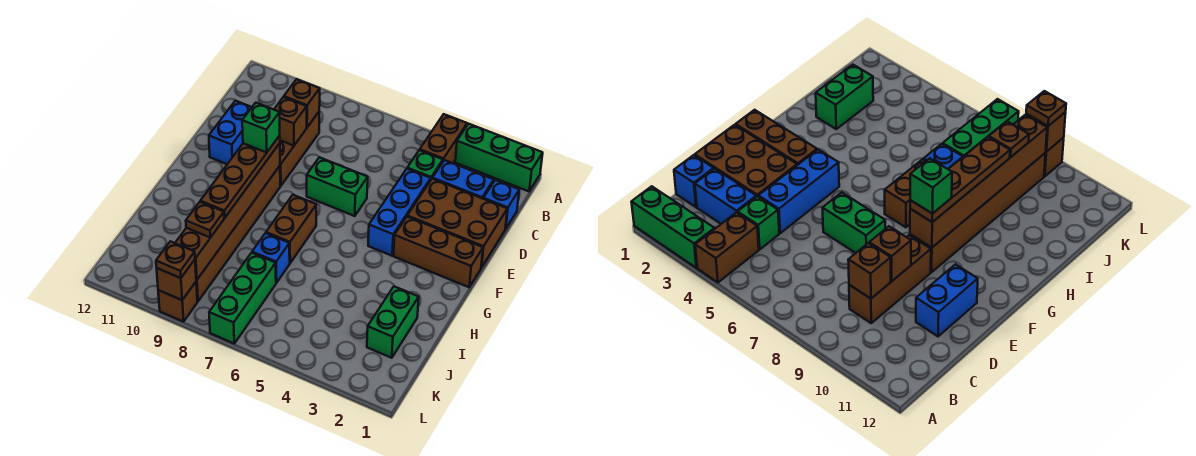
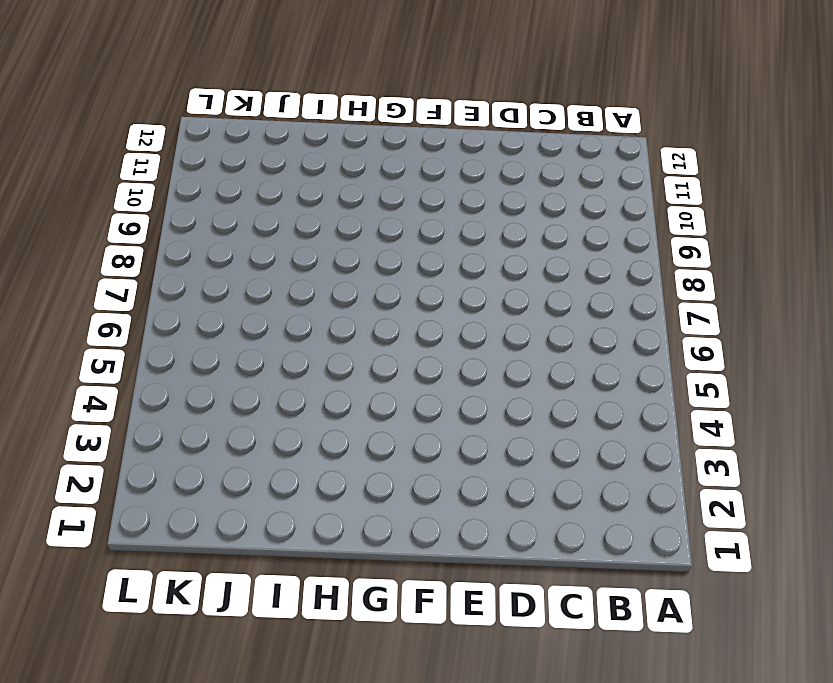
none -> green 1x3 brick [455,124,543,191]
none -> brown 1x2 brick [420,114,467,163]
none -> blue 1x1 brick [483,180,519,229]

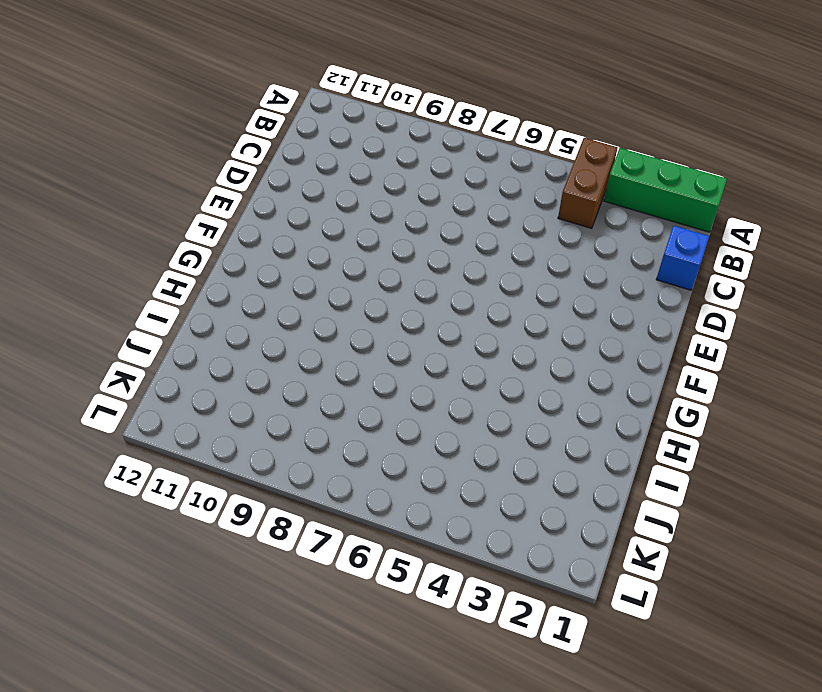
none -> blue 1x2 brick [432,160,494,199]
none -> green 1x1 brick [407,150,443,179]
none -> brown 1x3 brick [280,112,319,186]

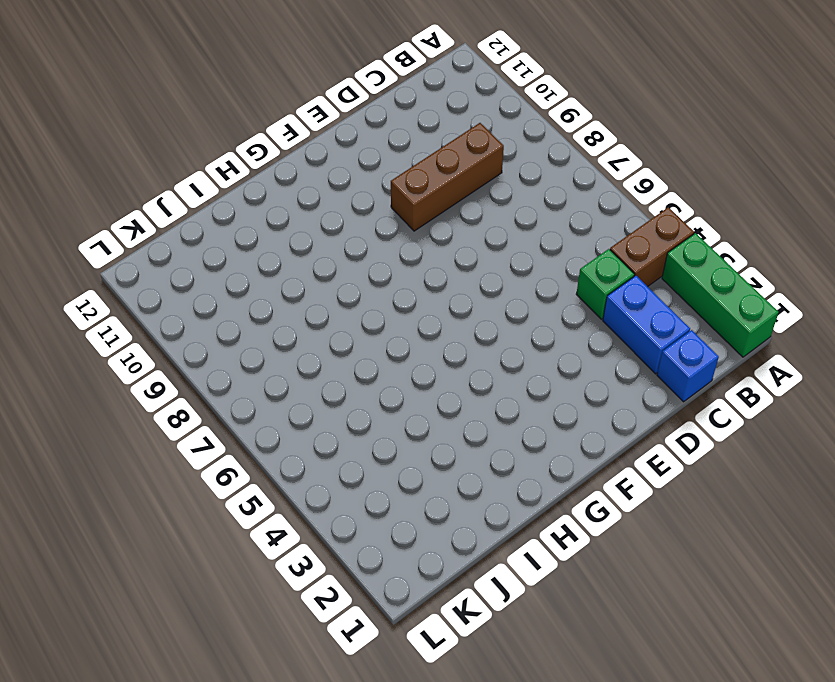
none -> brown 2x3 brick [407,179,507,268]
none -> blue 1x3 brick [368,169,431,256]
none -> blue 1x2 brick [209,101,252,164]

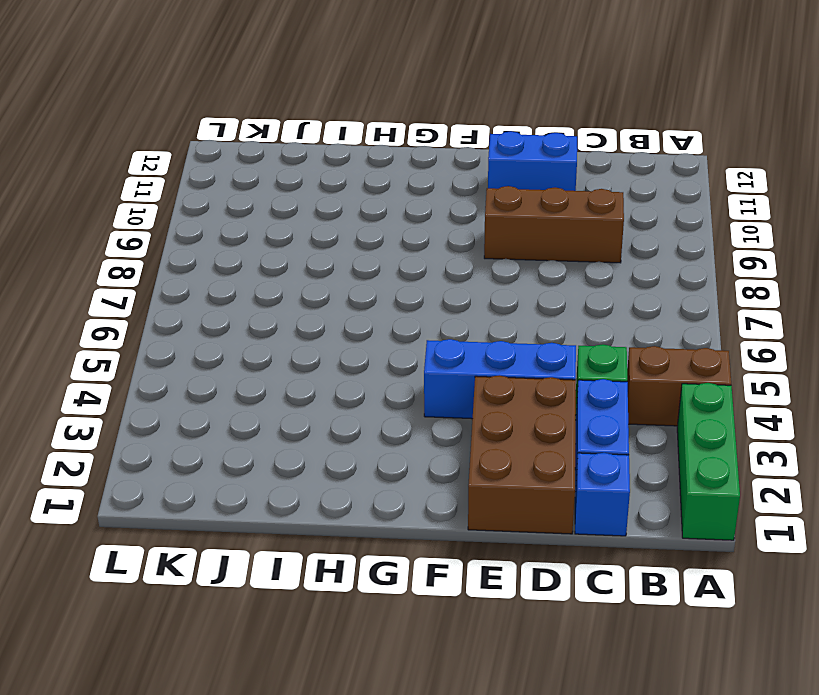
none -> green 1x2 brick [307,157,368,216]
none -> brown 1x3 brick [394,217,483,287]
none -> brown 1x6 brick [196,166,280,301]

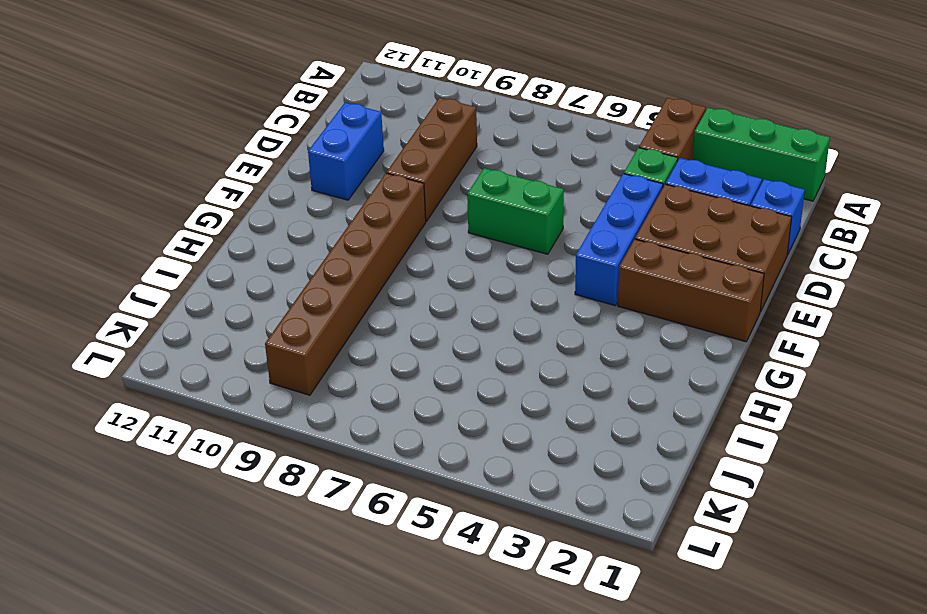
none -> brown 1x2 brick [266,195,316,263]
none -> green 1x2 brick [367,286,419,358]
none -> blue 1x1 brick [252,233,290,283]

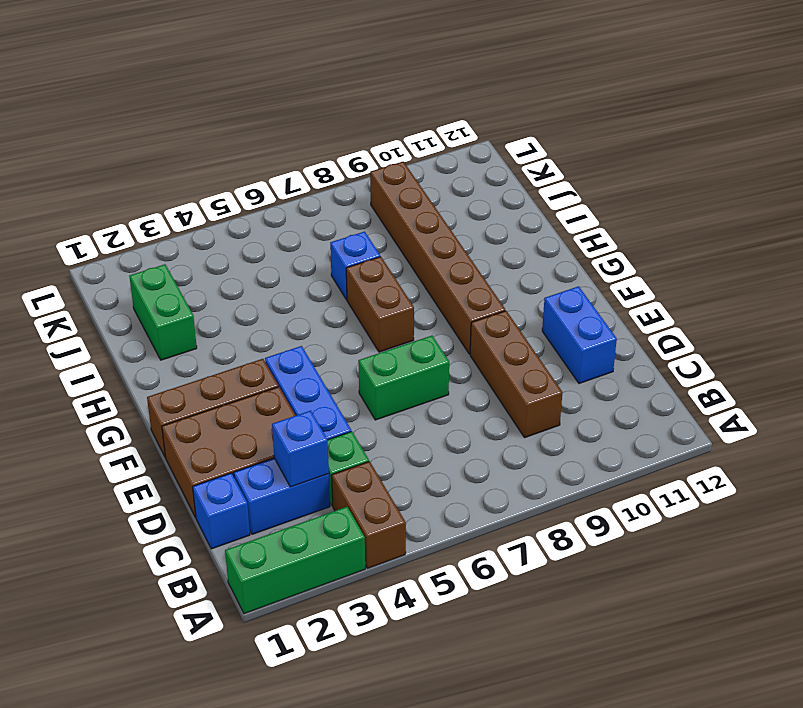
blue 1x1 brick [272,411,329,487] -> none
none -> green 1x3 brick [209,253,276,343]
none -> brown 1x1 brick [158,282,197,322]
none -> brown 1x1 brick [284,79,320,127]

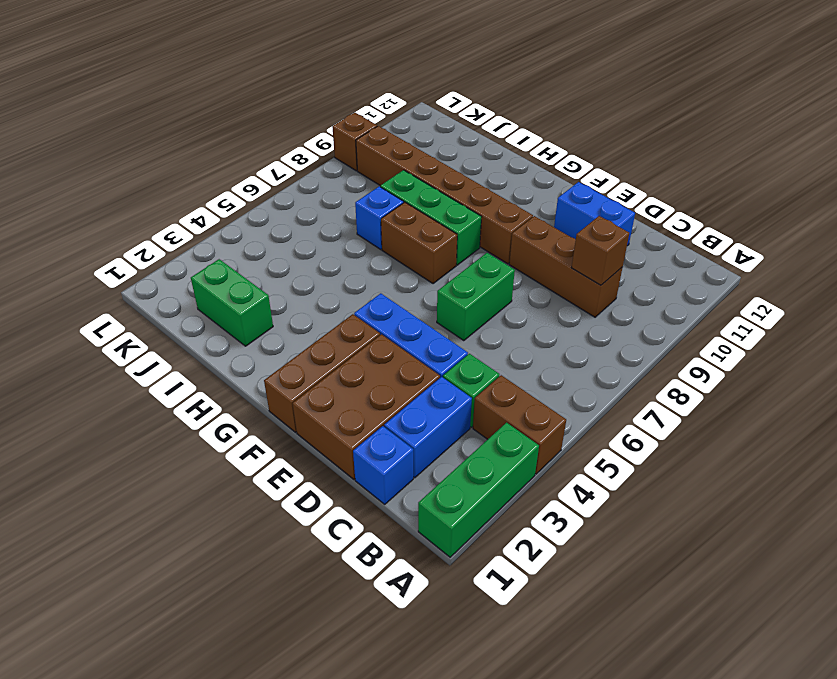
green 1x3 brick [380,170,481,265] -> green 1x3 brick moved to [209,253,276,343]
none -> brown 1x1 brick [274,97,307,146]
none -> brown 1x6 brick [175,143,280,280]
none -> brown 1x1 brick [157,260,196,300]

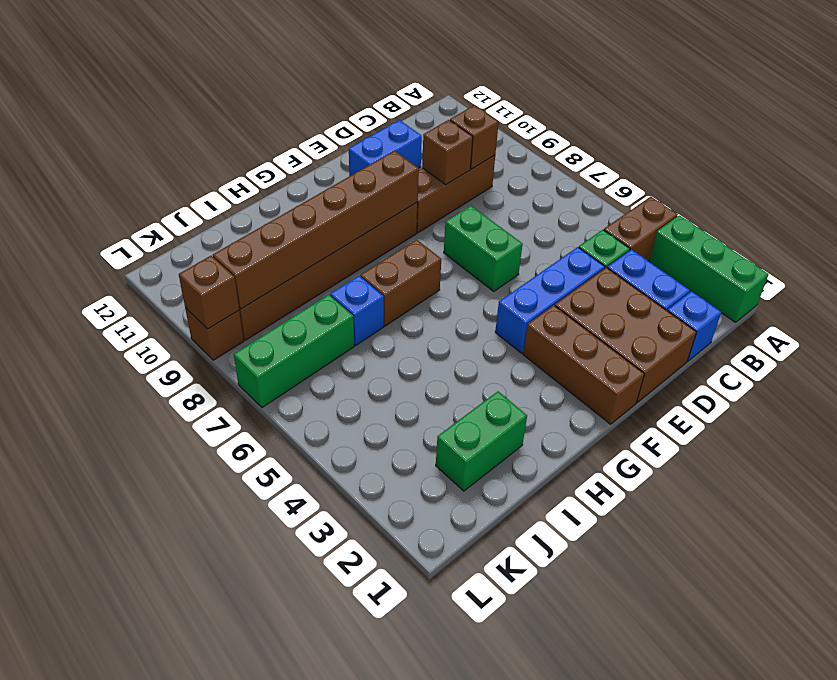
none -> brown 1x4 plate [200,136,280,218]
none -> brown 1x1 plate [186,202,224,238]
none -> brown 1x1 plate [156,241,195,278]

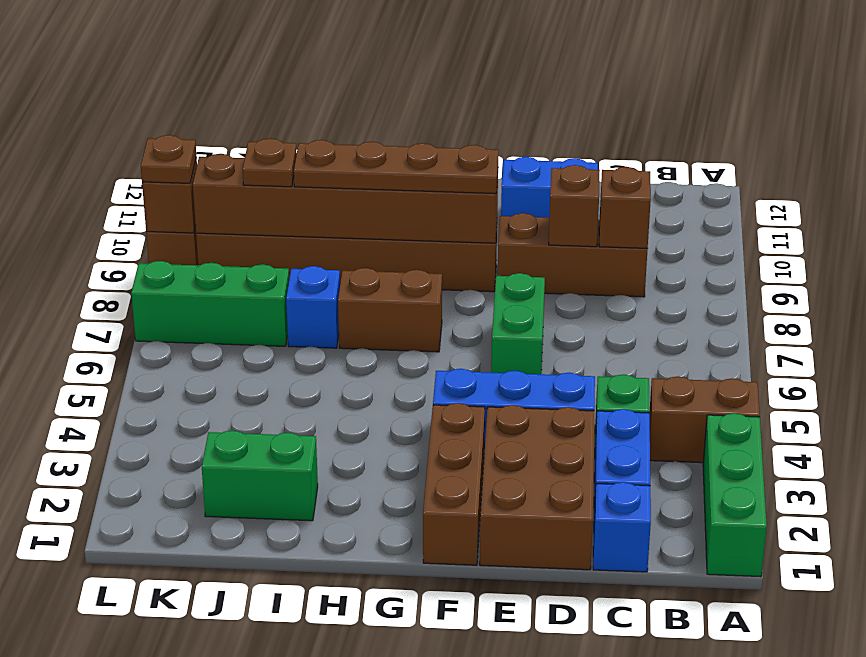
none -> green 1x1 brick [242,103,280,152]

